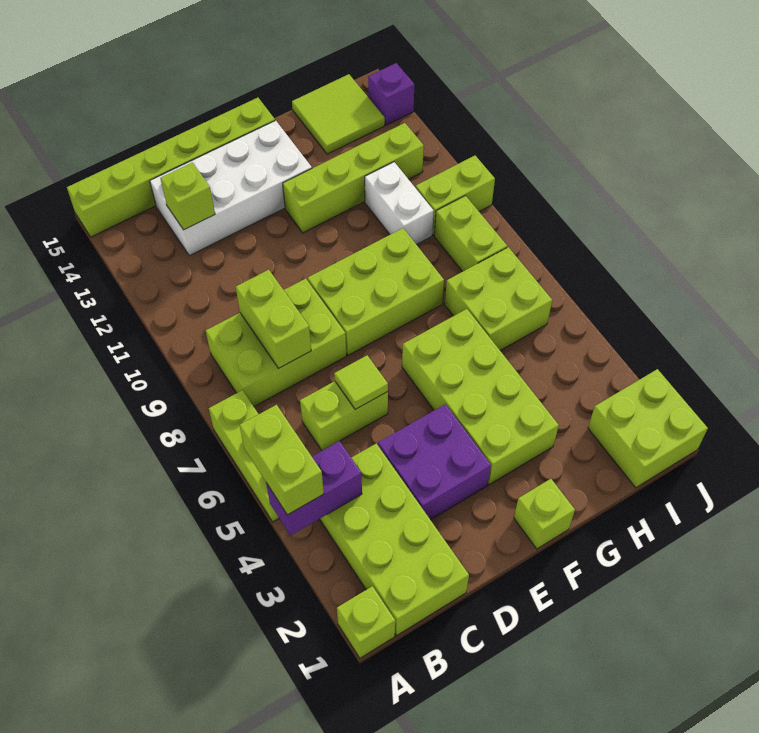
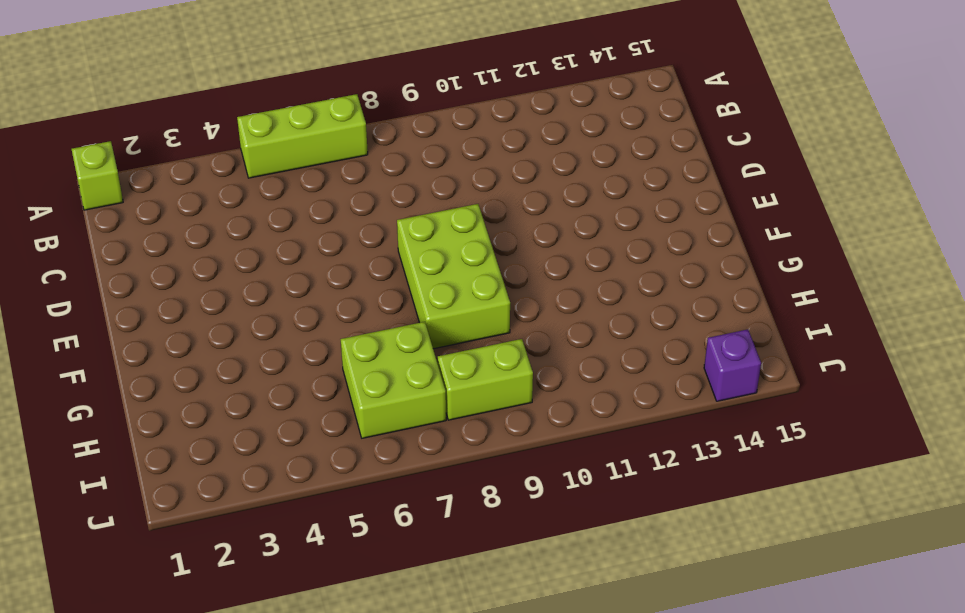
none -> lime 1x6 brick [67,98,275,237]
none -> lime 2x4 brick [320,444,469,636]
none -> lime 2x3 brick [205,279,346,406]

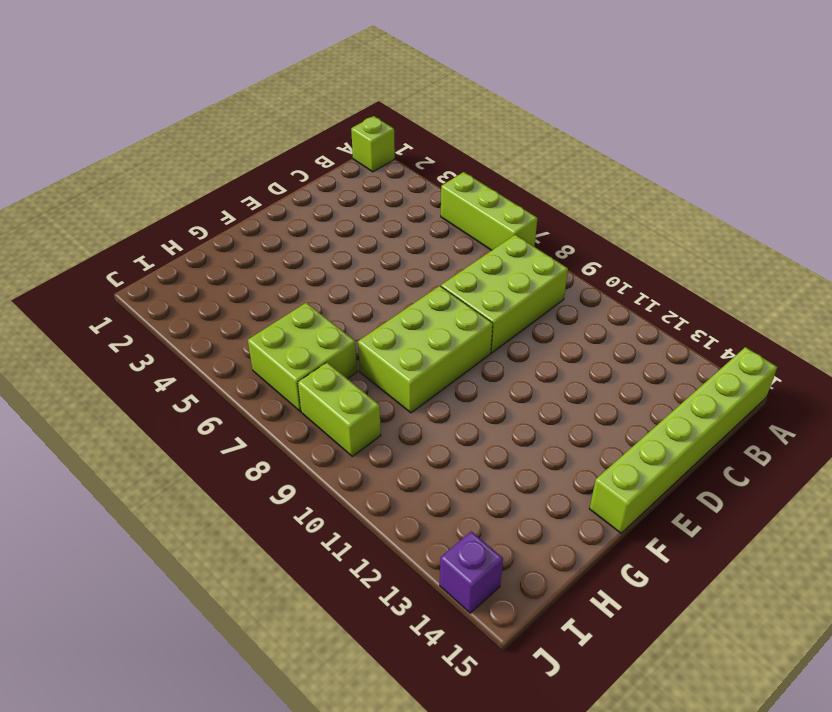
none -> lime 2x4 brick [320,444,469,636]
none -> lime 1x2 brick [300,381,388,451]
none -> white 2x4 brick [150,121,312,256]

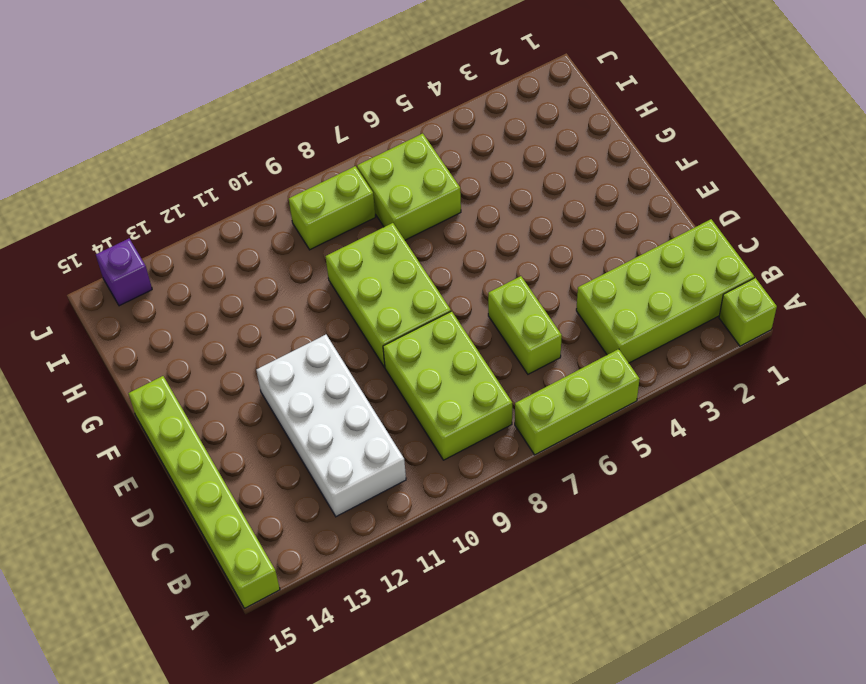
white 2x4 brick [256,335,406,517] -> white 2x4 brick moved to [150,121,312,256]
none -> purple 2x2 brick [378,404,491,520]
none -> lime 1x1 brick [514,479,575,549]
none -> lime 2x4 brick [402,309,559,485]

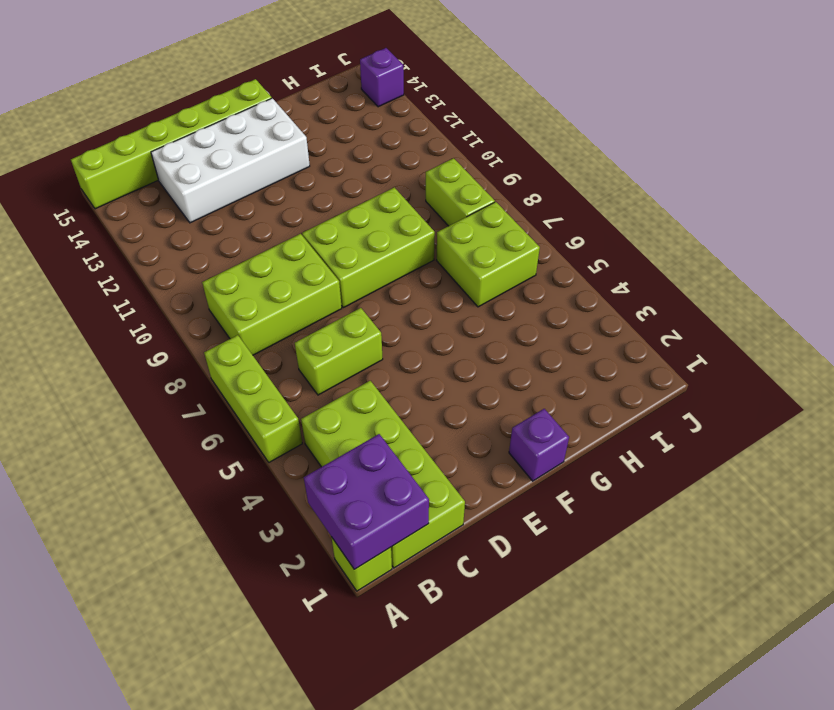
purple 2x2 brick [304,434,429,569] -> purple 2x2 brick moved to [378,404,491,520]
purple 1x1 brick [509,409,569,481] -> lime 1x1 brick [514,479,575,549]
none -> lime 2x4 brick [402,309,559,485]
none -> lime 1x4 brick [283,123,424,233]
none -> white 1x2 brick [365,162,434,244]

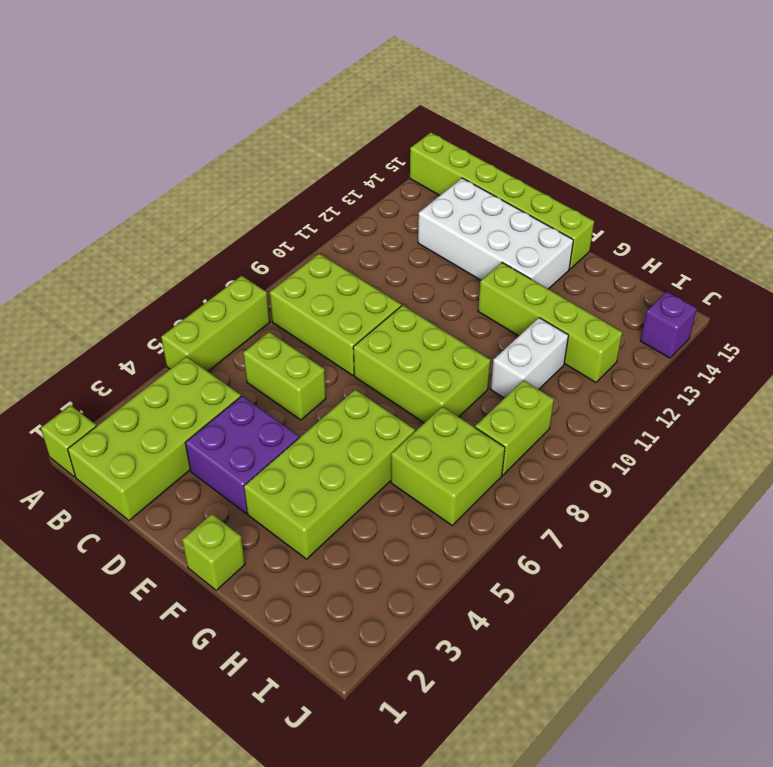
none -> lime 2x2 tile [292,74,385,154]
none -> lime 2x2 brick [588,369,708,488]
none -> lime 1x2 brick [416,156,495,235]

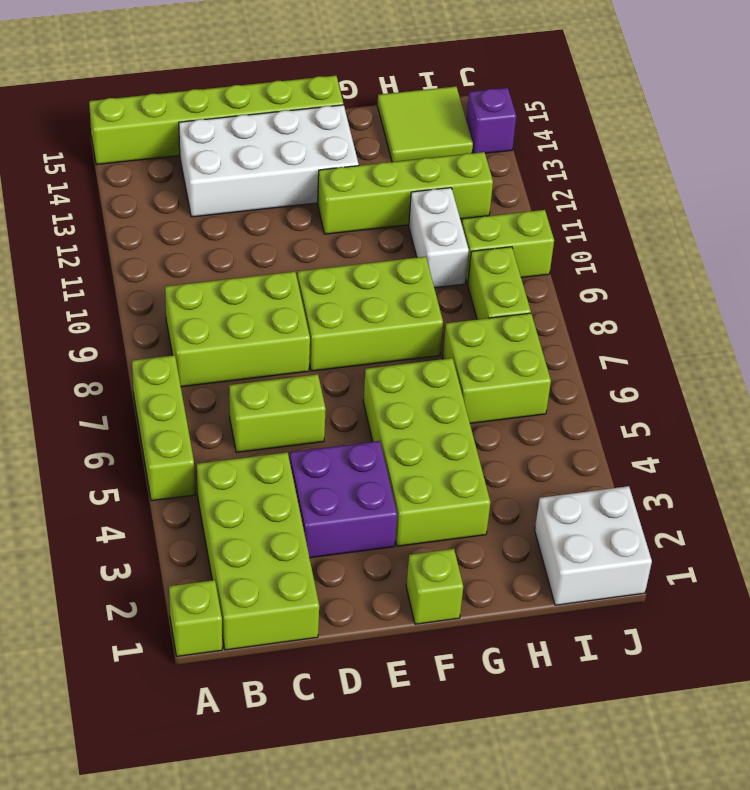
white 2x2 brick [535,486,652,605] -> lime 2x2 brick [588,369,708,488]
none -> purple 1x2 brick [266,441,362,535]
none -> lime 1x2 brick [236,270,311,368]
none -> lime 1x1 brick [160,163,215,230]

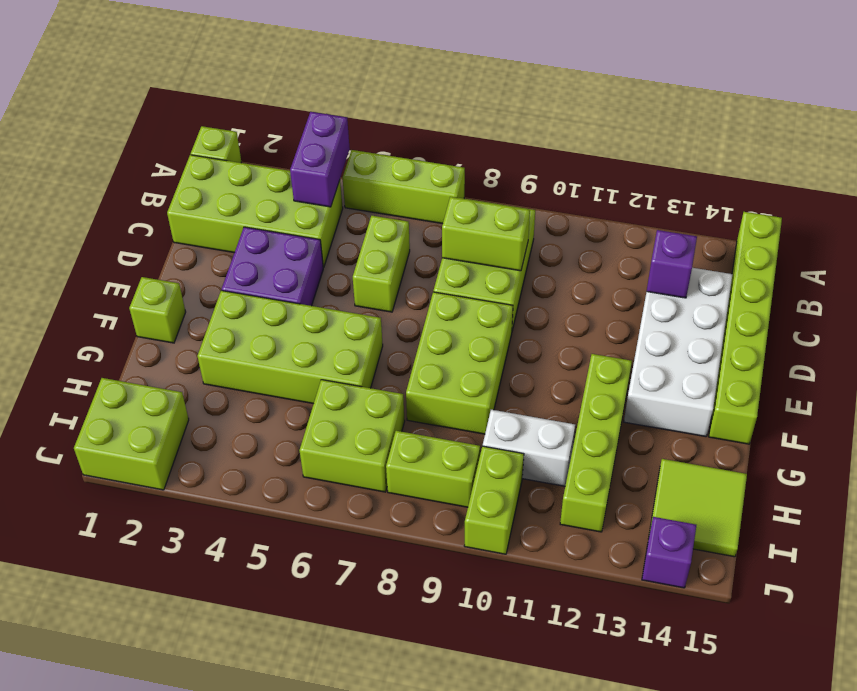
purple 1x1 brick [647,230,697,298] -> lime 1x1 brick [160,163,215,230]
none -> lime 1x1 tile [334,355,388,409]
none -> lime 1x2 brick [240,405,324,515]

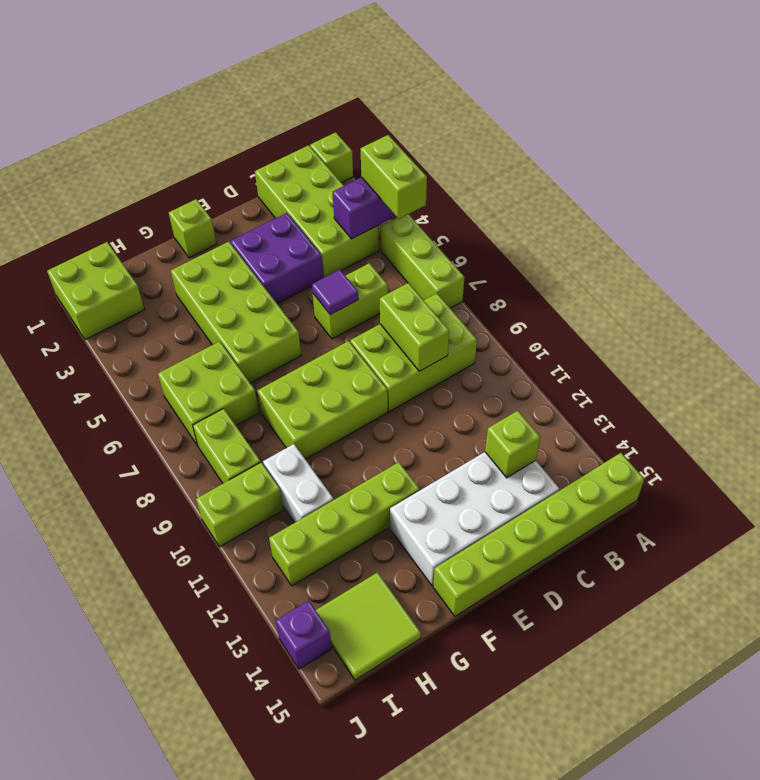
purple 1x1 tile [312,270,358,315] -> lime 1x1 tile [334,355,388,409]

